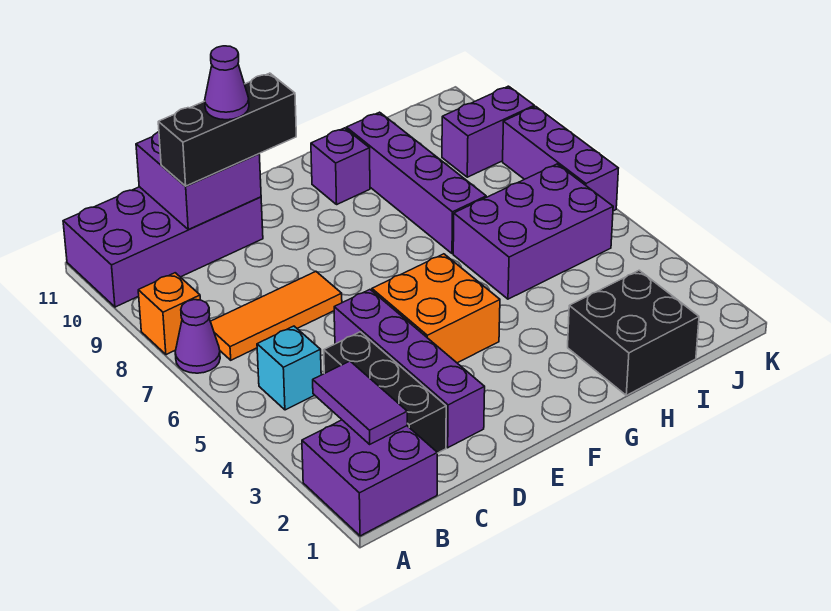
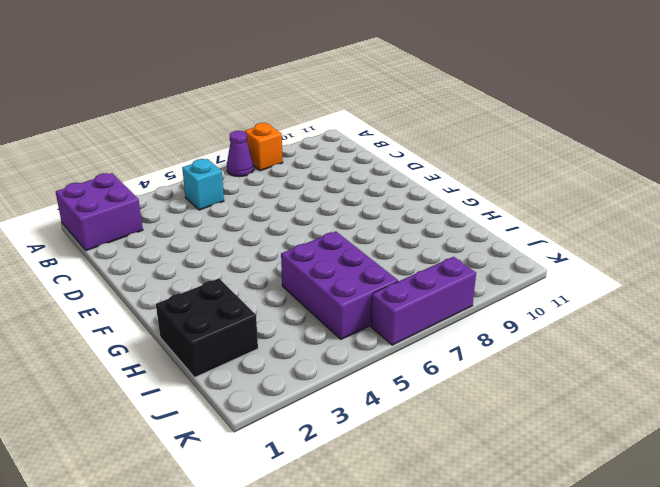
none -> purple 2x4 brick [63,187,263,307]
none -> orange 1x3 tile [210,271,342,360]
none -> black 1x3 brick [324,332,446,453]

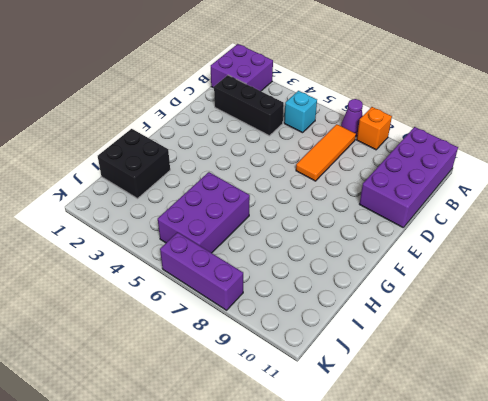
none -> purple 1x4 brick [334,290,485,448]
none -> orange 2x2 brick [372,254,500,363]
none -> purple 1x1 brick [311,128,370,204]

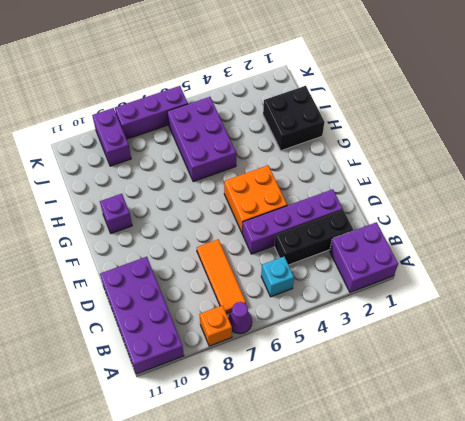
none -> purple 1x4 brick [346,112,486,254]
none -> purple 1x2 tile [313,361,407,444]
none -> purple 2x2 brick [136,132,261,229]

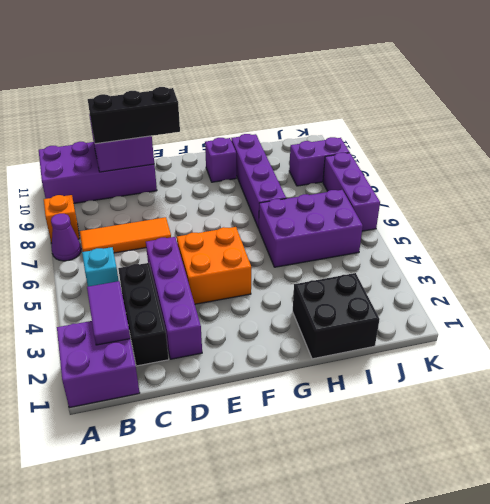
none -> purple 1x1 cone [205,46,249,120]

